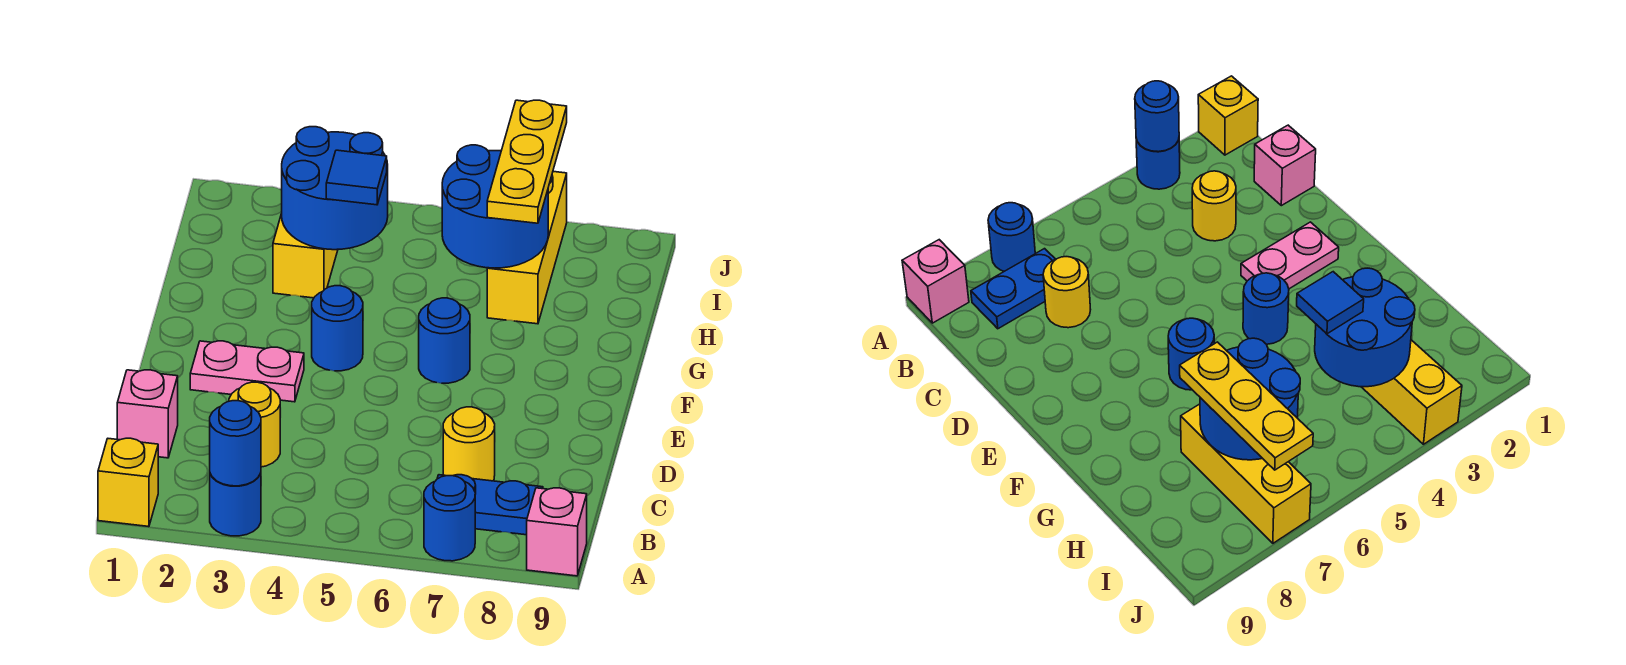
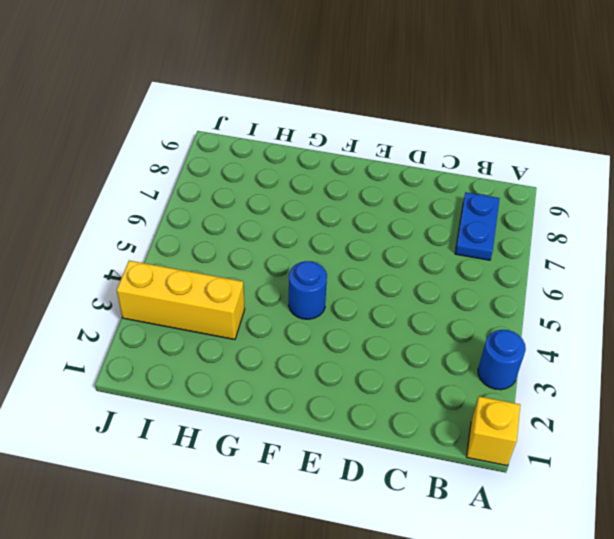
none -> blue 1x1 round brick [424,476,475,561]
none -> pink 1x1 brick [527,488,587,576]
none -> pink 1x1 brick [117,370,178,458]

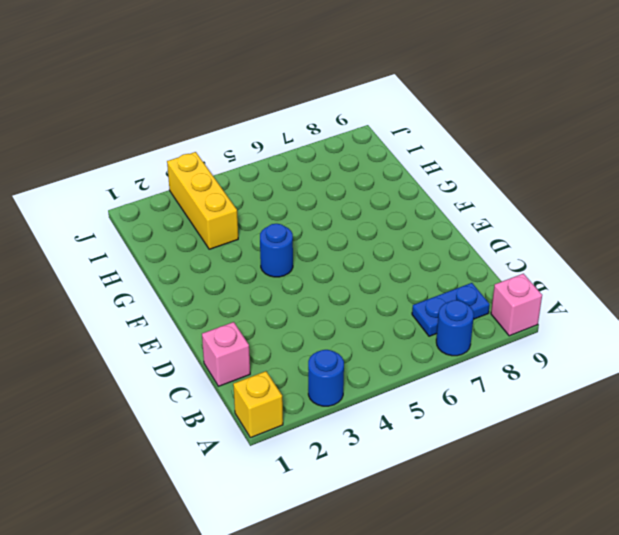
none -> yellow 1x1 round brick [229,382,280,467]
none -> yellow 1x1 round brick [443,407,495,481]
none -> pink 1x2 plate [190,341,304,402]

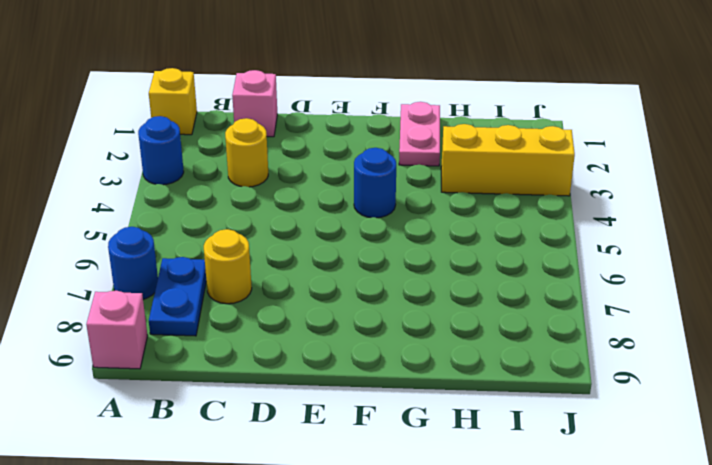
pink 1x2 plate [399,102,440,166] -> pink 1x2 plate moved to [190,341,304,402]
none -> blue 1x1 round brick [419,298,470,383]
none -> yellow 1x3 brick [487,172,567,324]
none -> blue 1x1 round brick [210,401,261,486]

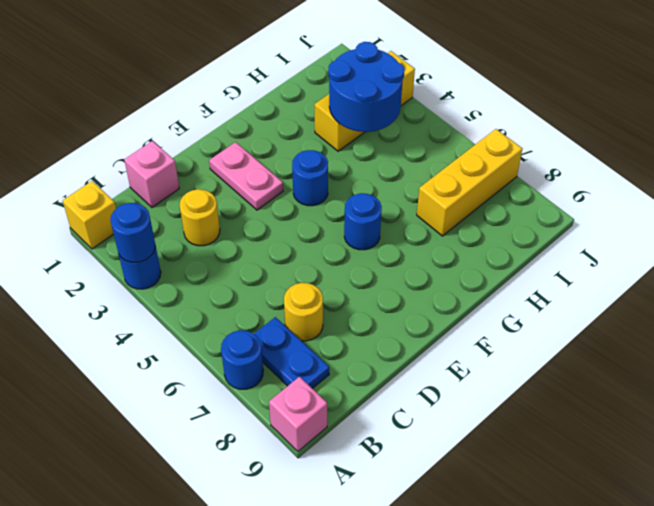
none -> blue 2x2 round brick [442,145,548,268]
none -> blue 1x1 tile [326,150,387,205]
none -> yellow 1x3 plate [487,100,567,223]

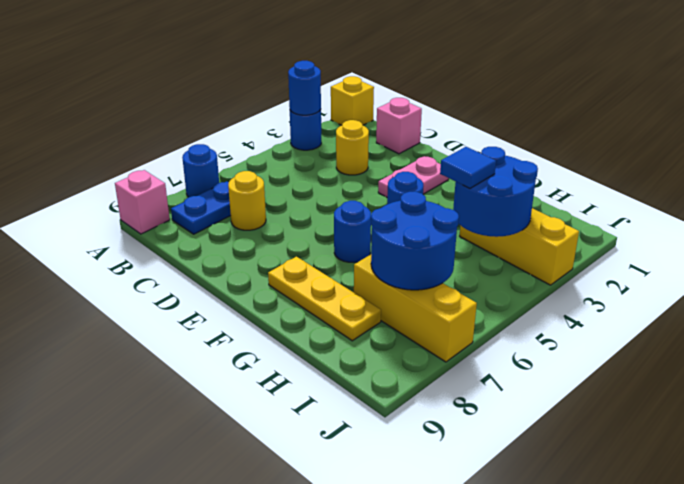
yellow 1x3 plate [268,257,381,341] -> yellow 1x3 plate moved to [487,100,567,223]

